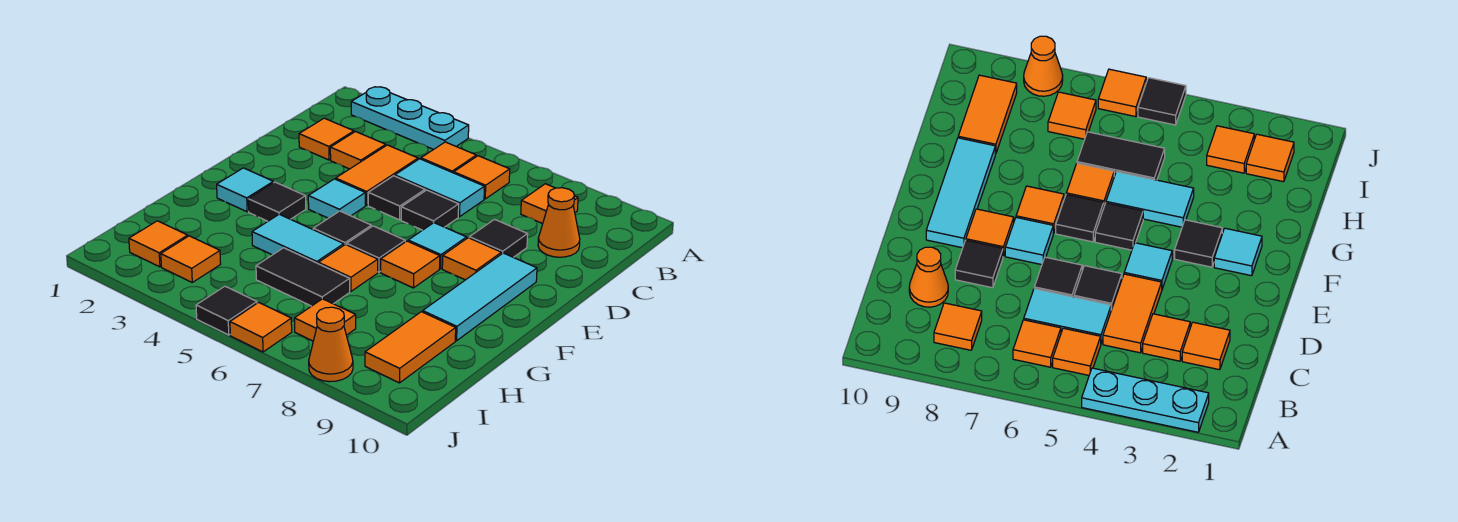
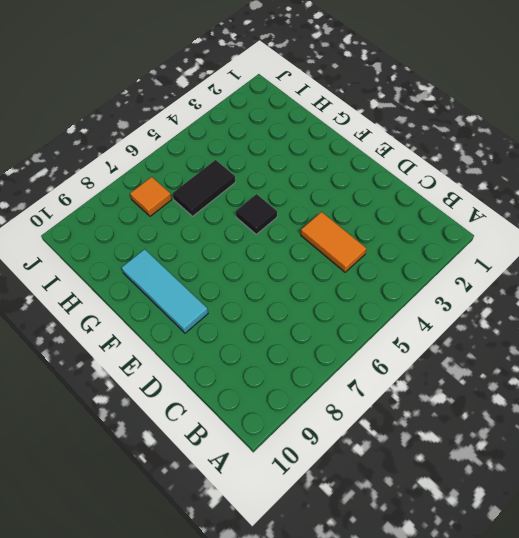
none -> cyan 1x3 plate [351,87,469,149]
none -> orange 1x1 tile [421,142,476,173]
none -> orange 1x1 tile [454,156,510,199]
none -> orange 1x1 tile [521,184,578,224]

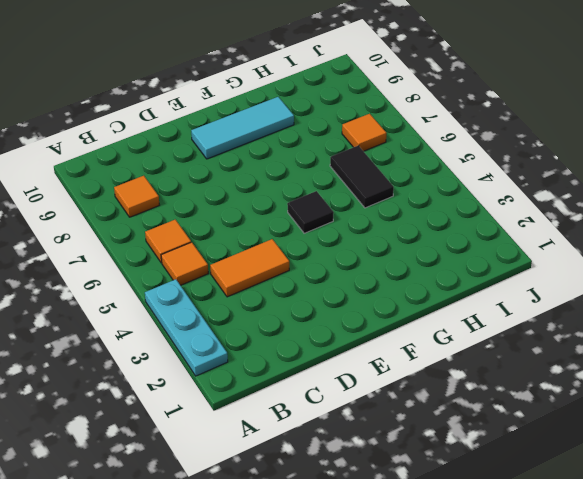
none -> orange 1x1 tile [299,118,354,160]
none -> orange 1x1 tile [330,132,386,169]
none -> cyan 1x2 tile [395,159,484,217]
none -> orange 1x1 cone [538,188,580,257]

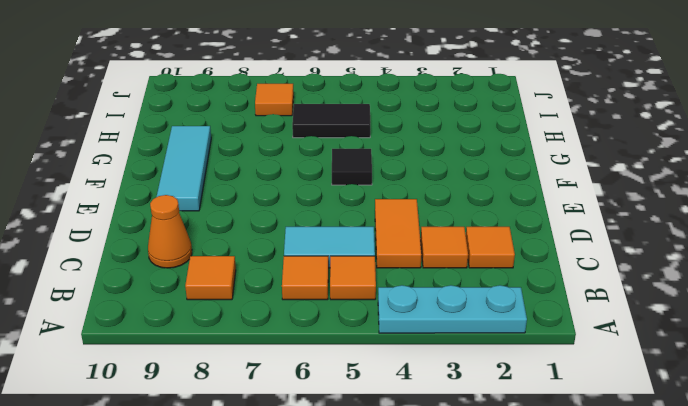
none -> black 1x1 tile [368,176,425,220]
none -> black 1x1 tile [401,190,459,230]
none -> black 1x1 tile [469,219,528,257]
none -> cyan 1x1 tile [308,179,365,218]

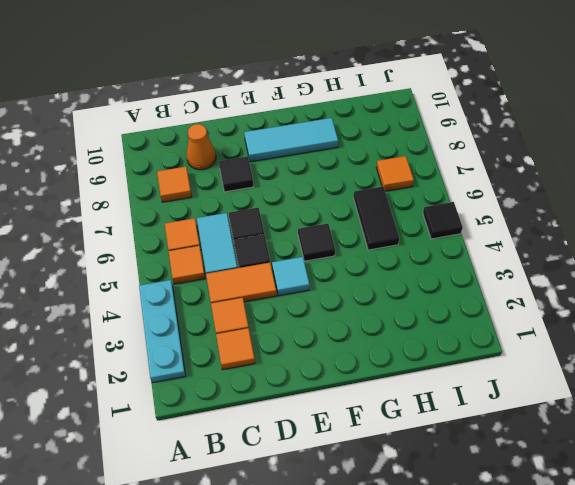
none -> cyan 1x1 tile [408,223,467,269]
none -> orange 1x1 tile [442,238,501,280]
none -> cyan 1x1 tile [217,168,273,212]
none -> black 1x1 tile [248,182,306,221]

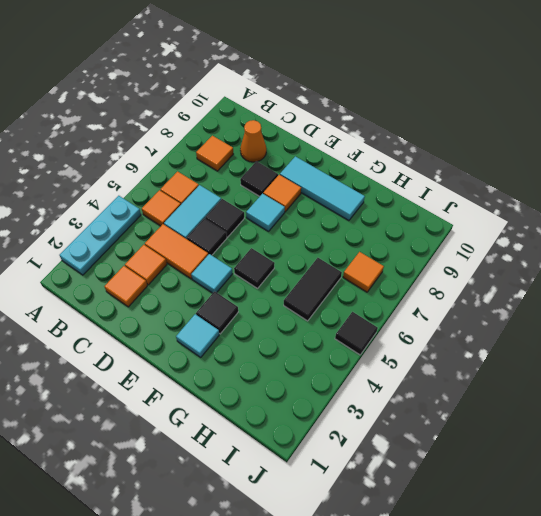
none -> black 1x1 tile [347,226,405,272]
none -> orange 1x1 tile [381,241,440,288]
none -> cyan 1x2 tile [252,214,344,264]
none -> orange 1x1 tile [319,244,378,291]

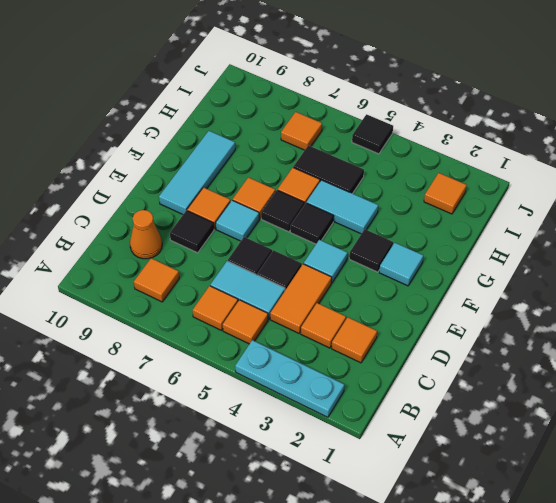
none -> orange 1x2 tile [365,312,456,383]
none -> orange 1x1 tile [161,236,221,282]
none -> orange 1x1 tile [230,302,292,352]
none -> orange 1x1 cone [309,307,353,382]

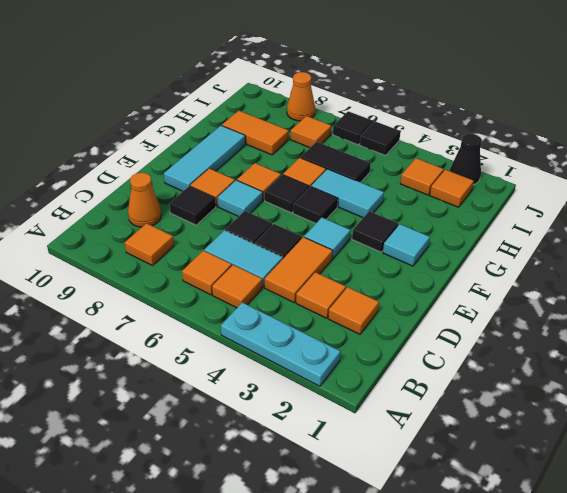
orange 1x2 tile [222,111,289,155] -> orange 1x2 tile turned to [365,312,456,383]
black 1x1 cone [450,134,482,185] -> none
black 1x1 tile [333,111,373,145] -> orange 1x1 tile [230,302,292,352]

